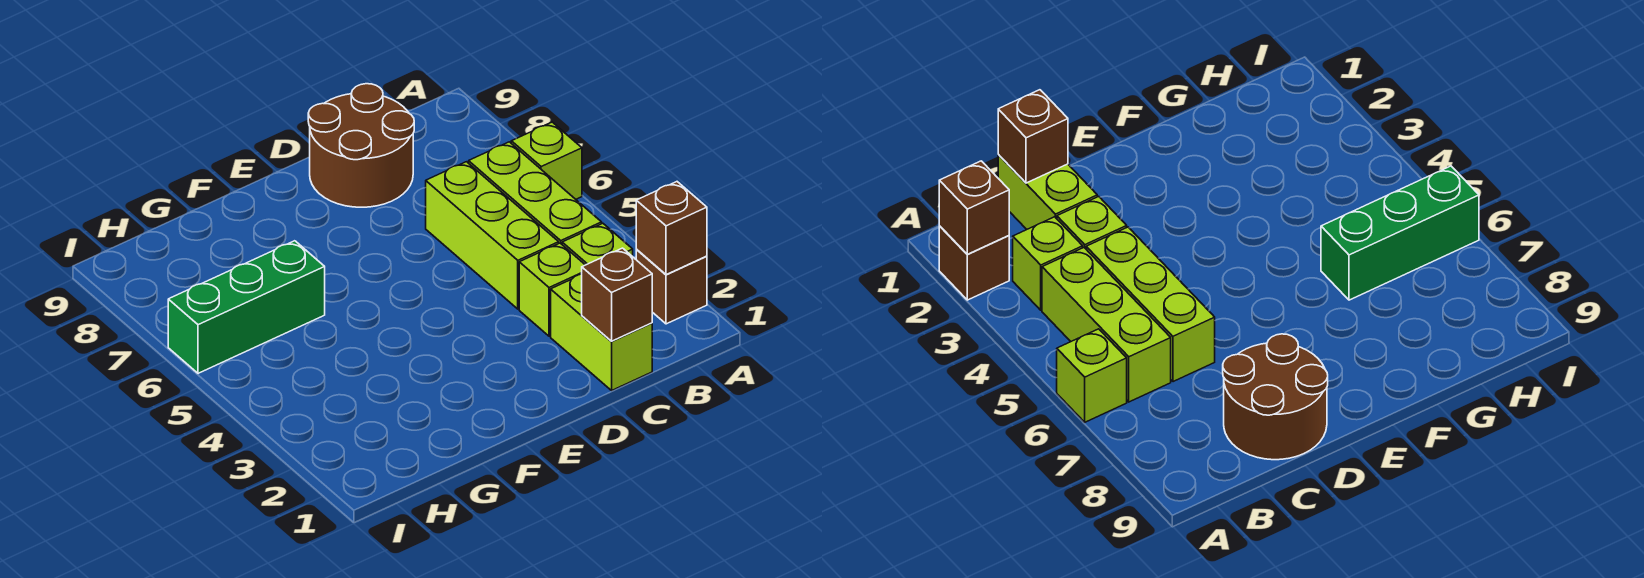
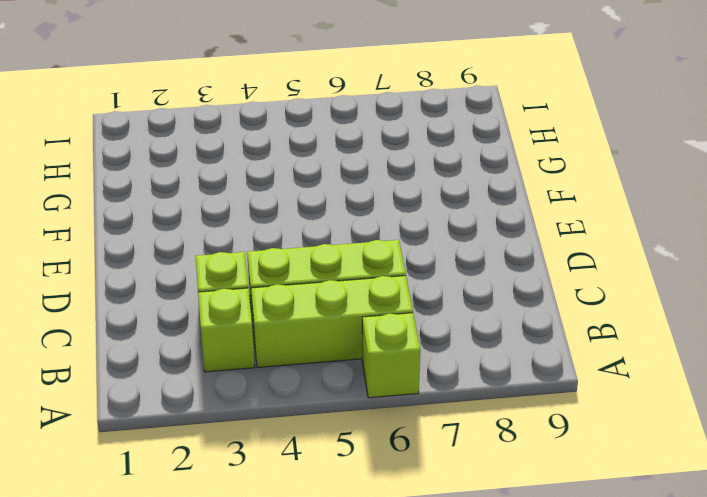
none -> brown 1x1 brick [636,250,707,324]
none -> lime 1x2 brick [551,274,652,390]

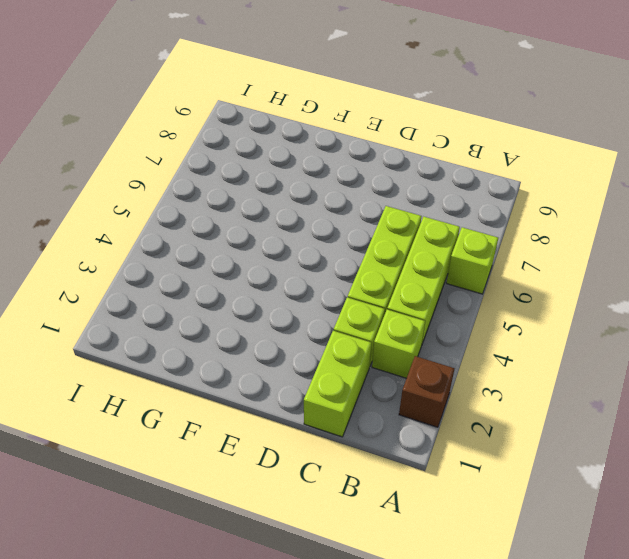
none -> brown 2x2 round brick [308,84,414,207]
none -> green 1x3 brick [168,241,325,373]

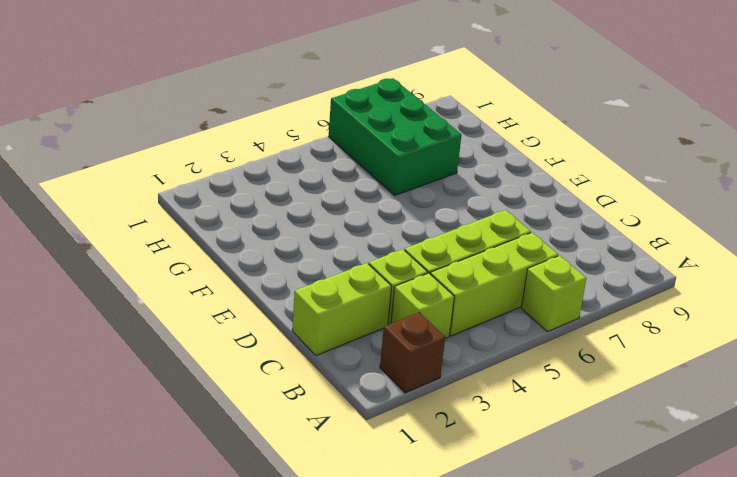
green 2x3 brick [329,78,461,195] -> green 1x3 brick [168,241,325,373]
none -> brown 2x2 round brick [308,84,414,207]
none -> brown 1x1 brick [636,182,707,275]

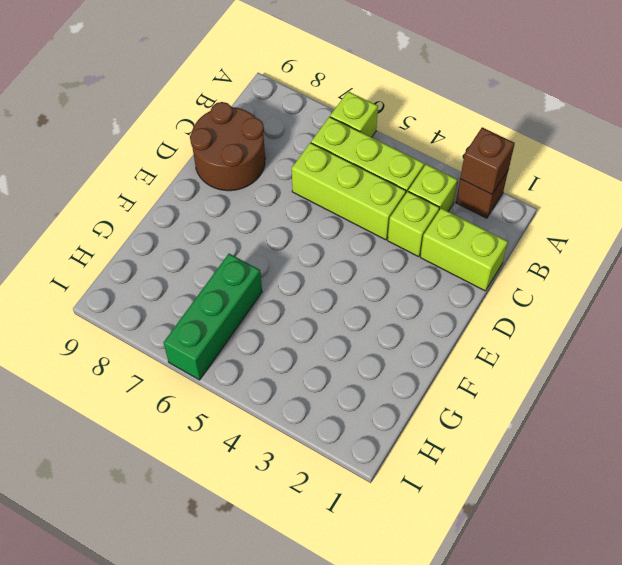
none -> brown 1x1 brick [582,248,652,341]

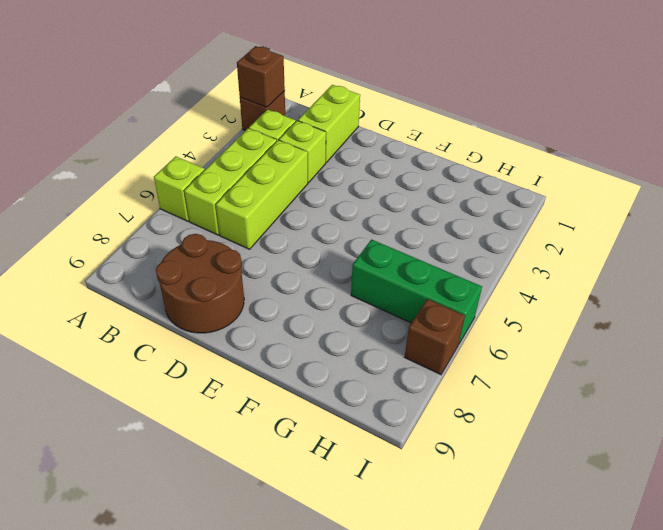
brown 1x1 brick [405,299,465,375] -> brown 1x1 brick moved to [582,248,652,341]

